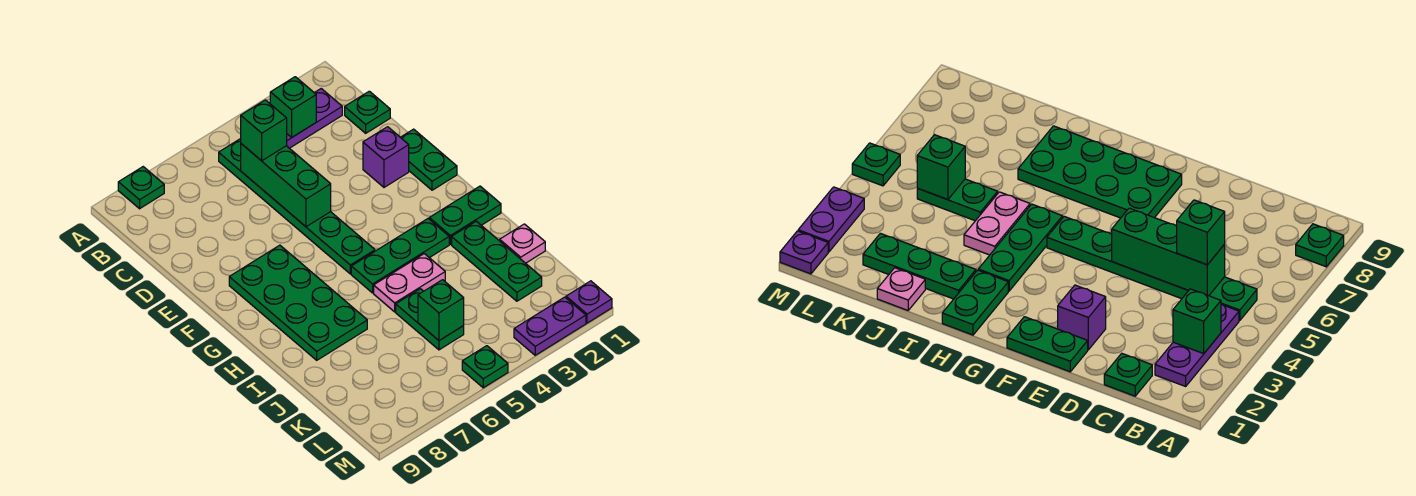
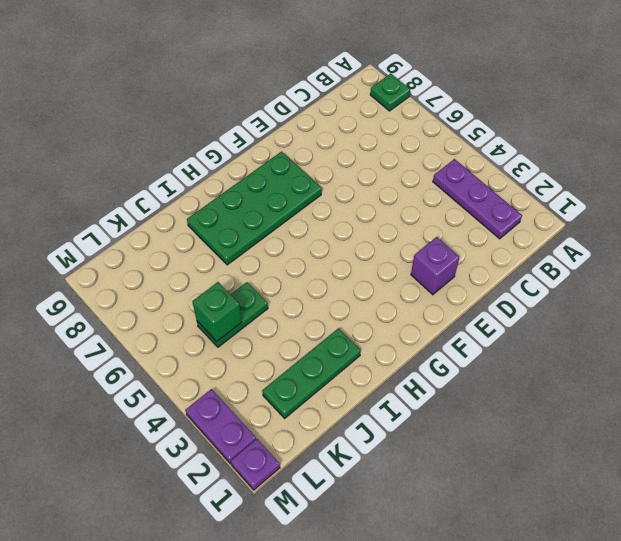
none -> green 1x6 plate [219,139,375,274]
none -> green 1x1 plate [345,91,390,133]
none -> green 1x2 plate [400,129,457,190]

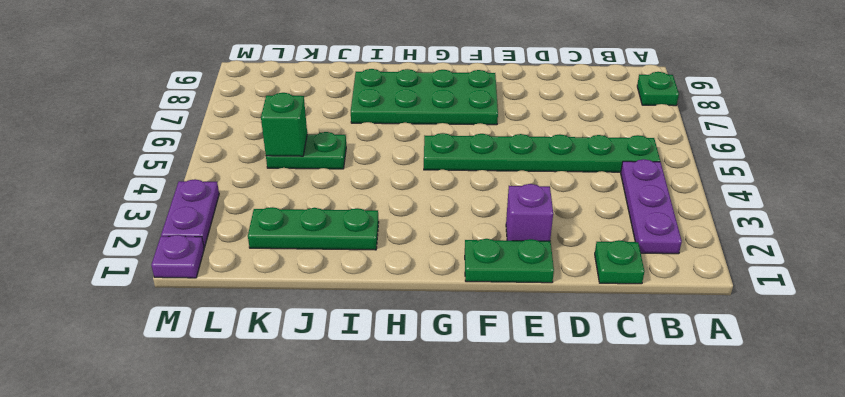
none -> green 1x2 plate [429,186,501,244]
none -> green 1x3 plate [351,219,449,293]
none -> pink 1x2 plate [374,254,445,312]

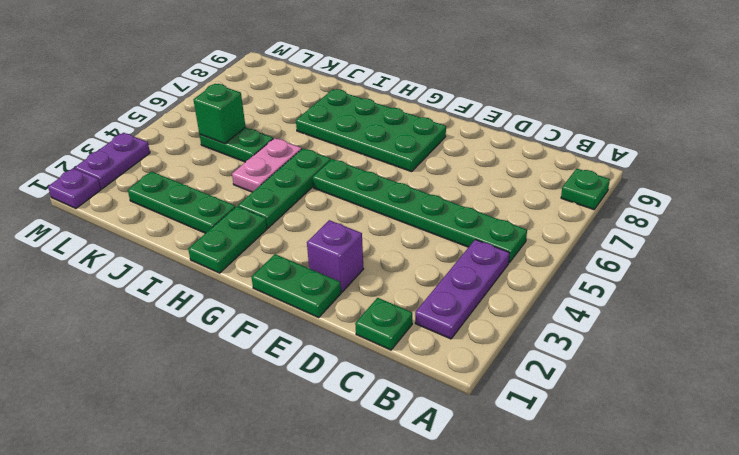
none -> pink 1x1 plate [500,224,545,263]
none -> green 1x1 plate [462,346,508,388]
none -> green 1x1 brick [270,77,316,138]

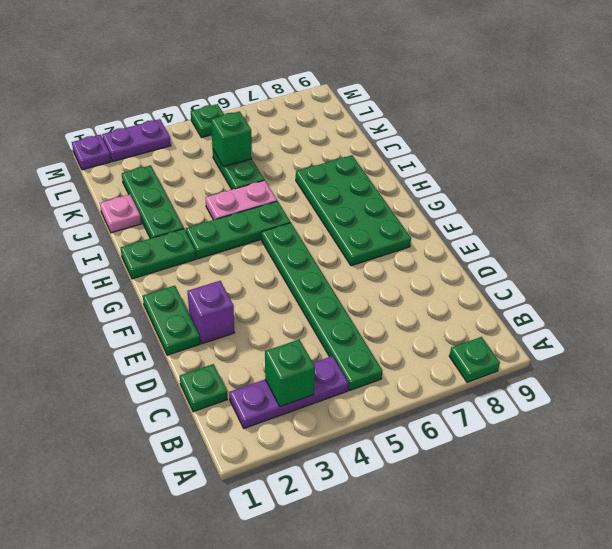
none -> green 1x3 brick [241,144,331,227]
none -> green 1x1 brick [241,100,287,161]

